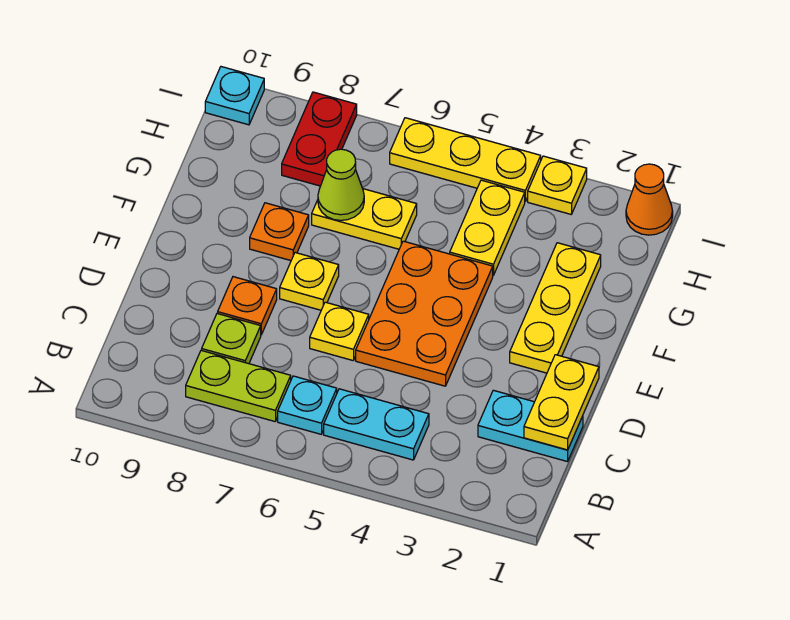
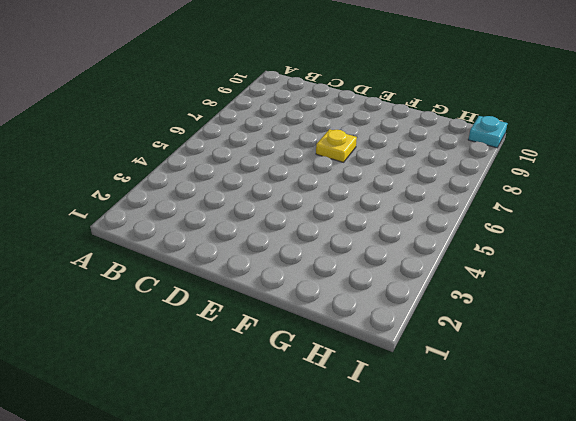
none -> cyan 1x2 plate [324,389,429,460]
none -> cyan 1x1 plate [278,376,337,434]
none -> lime 1x2 plate [186,350,291,421]

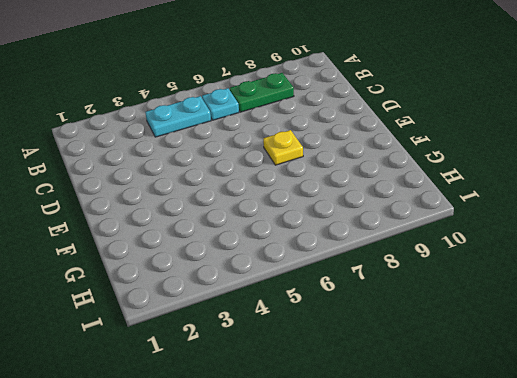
green 1x2 plate [230,73,294,112] -> lime 1x2 plate [186,350,291,421]
none -> cyan 1x2 plate [478,390,583,462]
none -> lime 1x1 plate [202,313,261,364]
none -> orange 2x3 plate [356,241,493,386]

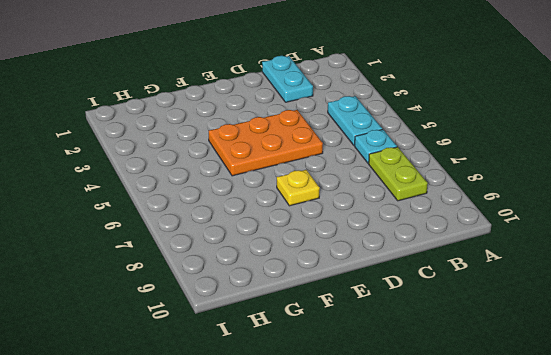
none -> lime 1x1 plate [202,313,261,364]
none -> yellow 1x1 plate [310,302,369,360]
none -> orange 1x1 plate [218,277,277,335]

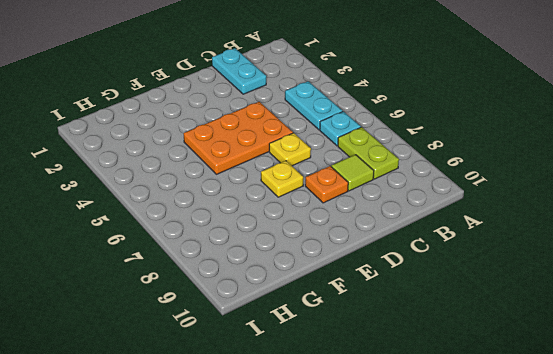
lime 1x1 tile [331,155,374,191] -> lime 1x1 plate [202,313,261,364]
none -> yellow 1x3 plate [510,243,601,373]
none -> orange 1x1 plate [250,203,309,261]
none -> yellow 1x2 plate [450,180,525,275]

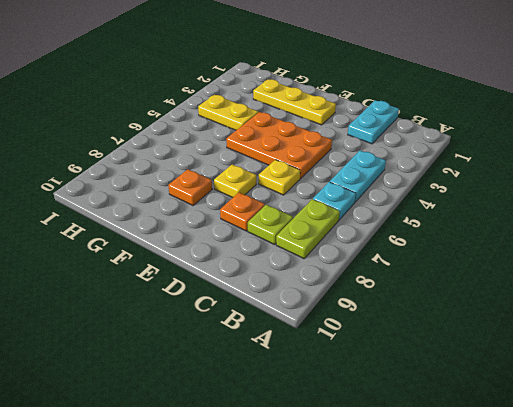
none -> yellow 1x2 plate [312,189,417,249]
none -> red 1x2 plate [282,92,357,186]
none -> orange 1x1 cone [626,164,673,235]

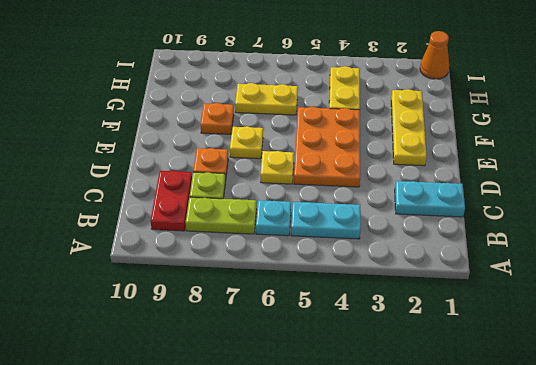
red 1x2 plate [151,171,192,231] -> red 1x2 plate moved to [282,92,357,186]
none -> yellow 1x1 plate [528,156,587,214]
none -> yellow 1x3 plate [390,118,541,201]
none -> cyan 1x1 plate [205,67,264,125]

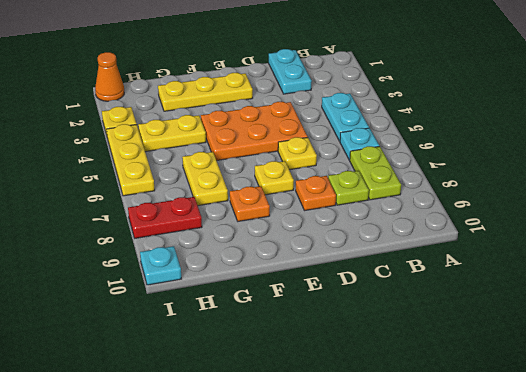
none -> yellow 1x2 plate [524,355,599,450]
none -> lime 1x1 cone [318,149,364,220]

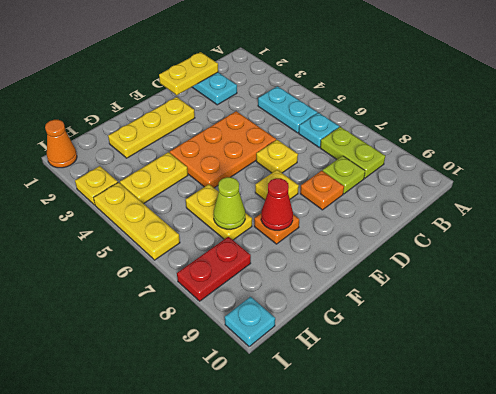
red 1x1 cone [261,178,293,230] -> none

